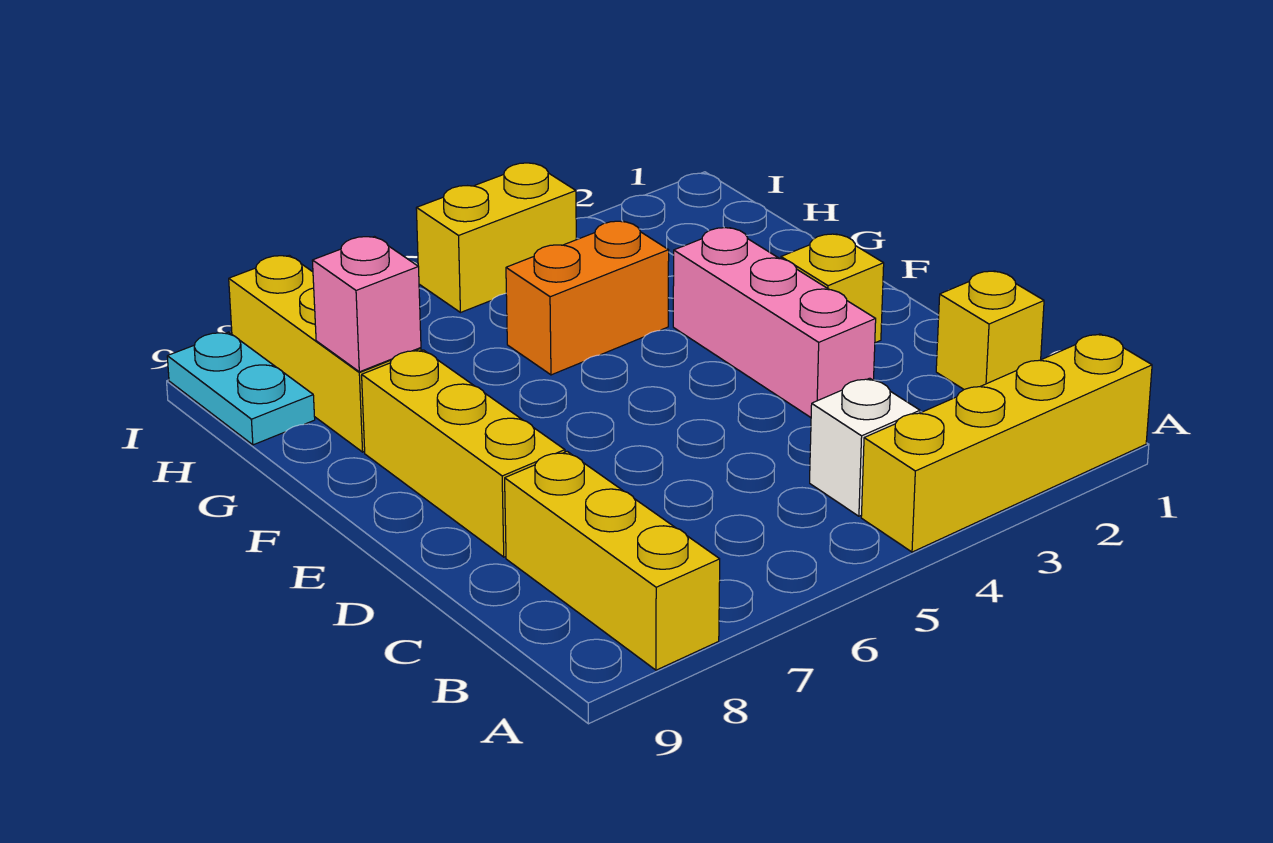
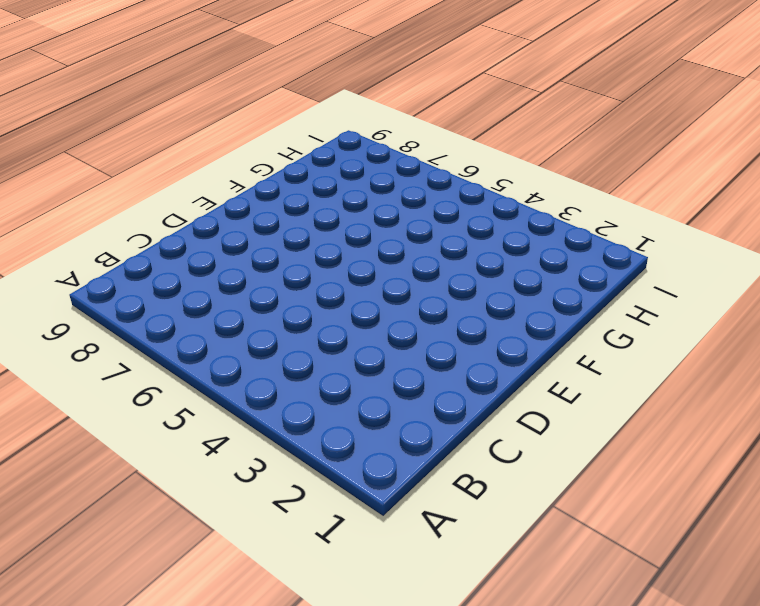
none -> yellow 1x4 brick [861,334,1152,552]
none -> yellow 1x3 brick [505,451,720,670]
none -> white 1x1 brick [810,378,920,516]

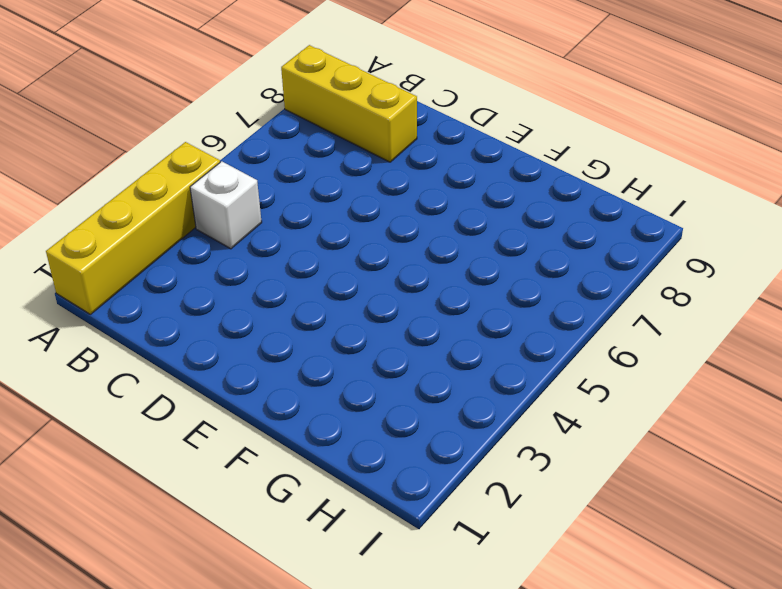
none -> yellow 1x1 brick [936,271,1044,389]
none -> pink 1x3 brick [673,228,876,417]
none -> yellow 1x3 brick [362,350,565,557]

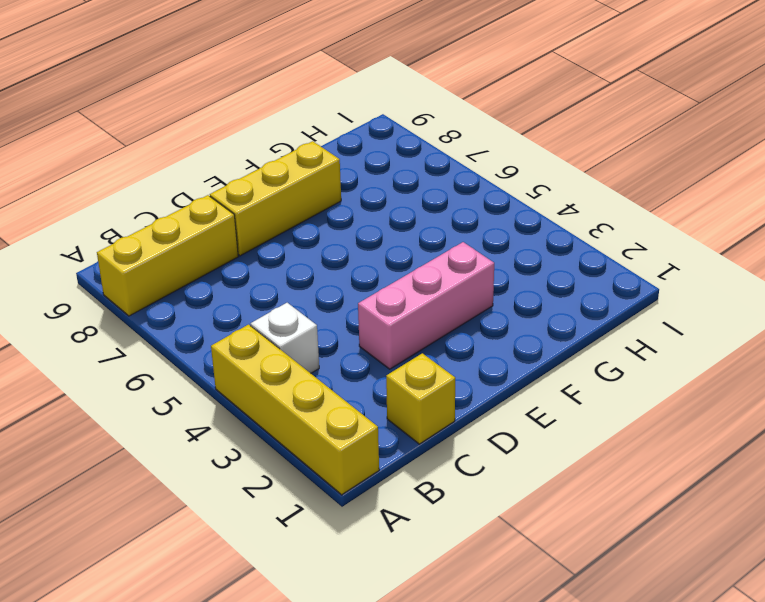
none -> yellow 1x1 brick [781,234,884,343]
none -> orange 1x2 brick [506,221,669,375]
none -> yellow 1x3 brick [229,255,421,452]

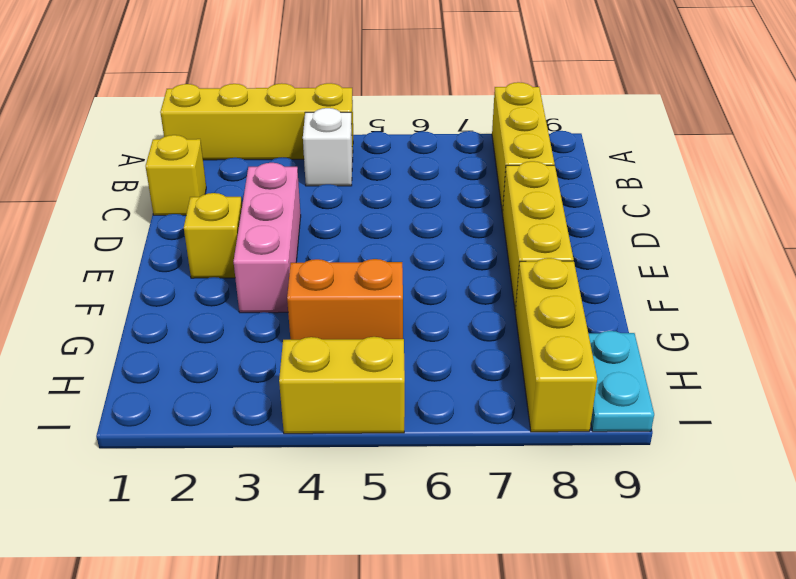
none -> pink 1x1 brick [312,237,421,372]

